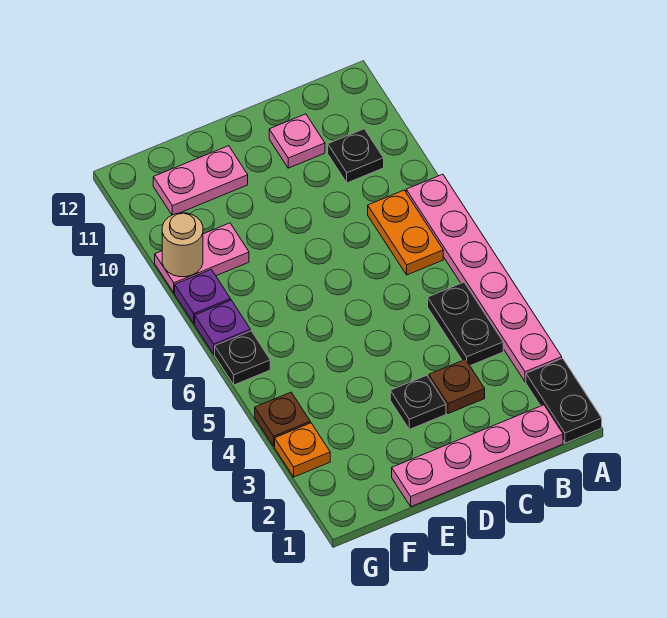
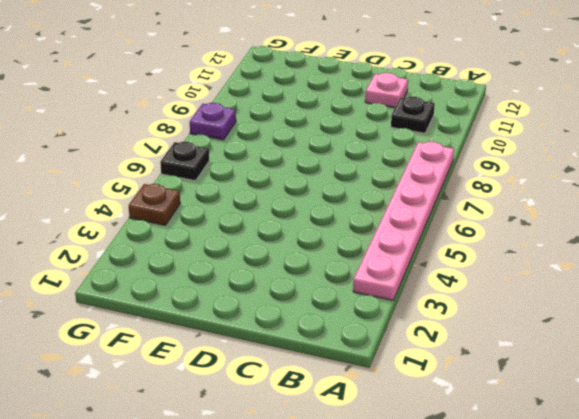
none -> black 1x2 plate [526,358,602,443]
none -> pink 1x4 plate [392,405,563,507]
none -> black 1x2 plate [428,282,503,366]

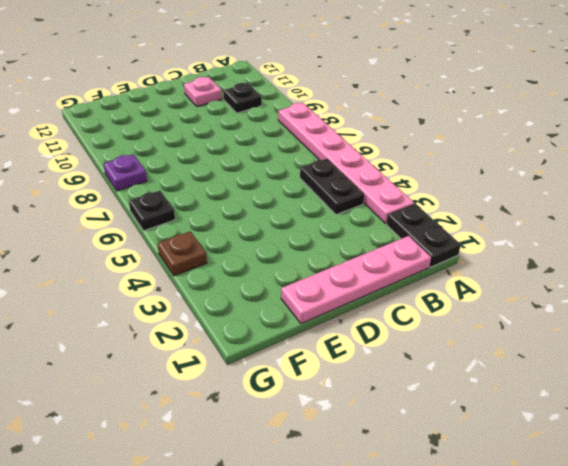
none -> orange 1x2 plate [368,190,443,275]
none -> brown 1x1 plate [429,359,485,414]
none -> black 1x1 plate [390,375,446,429]

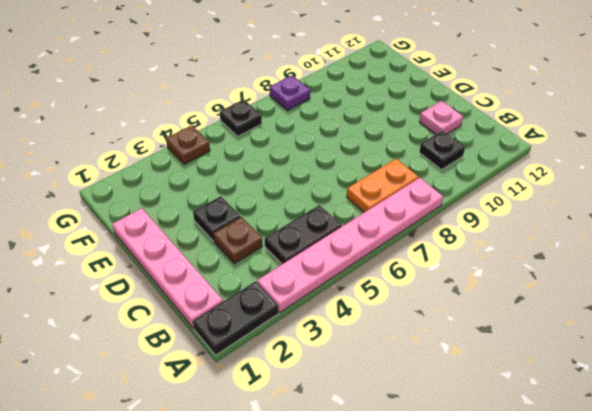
none -> pink 1x2 plate [153,146,248,215]
none -> pink 1x2 plate [155,223,249,293]
none -> orange 1x1 plate [275,423,330,477]

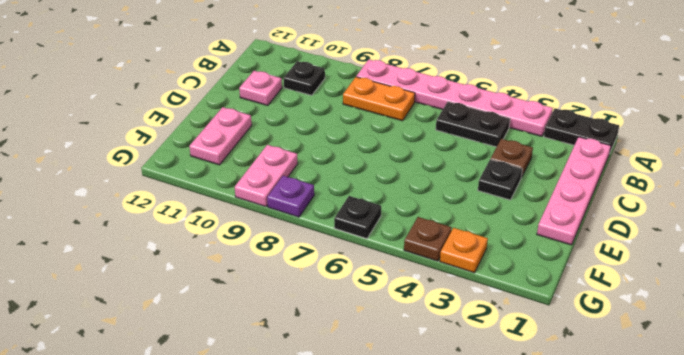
none -> purple 1x1 plate [195,300,250,354]
none -> tan 1x1 round brick [162,213,203,277]

